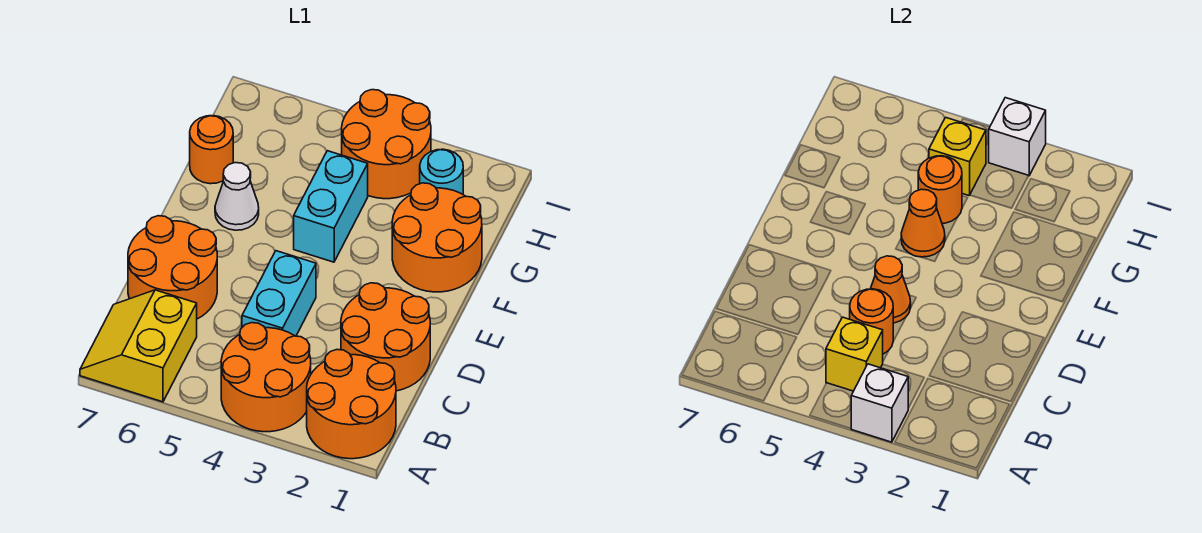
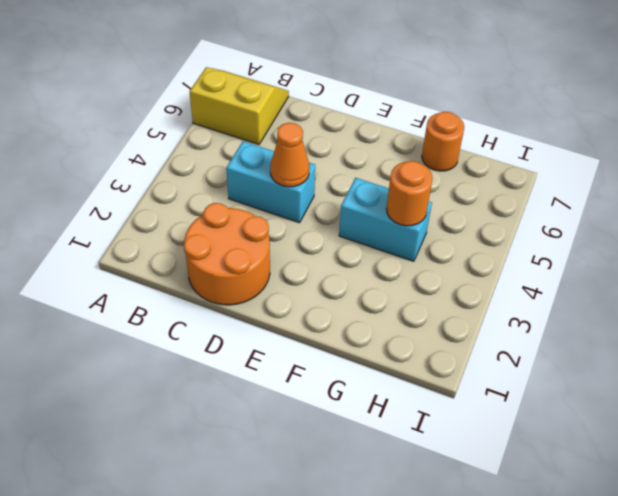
none -> orange 2x2 round brick [307,350,396,459]
none -> orange 2x2 round brick [221,323,311,432]
none -> orange 2x2 round brick [128,216,217,319]

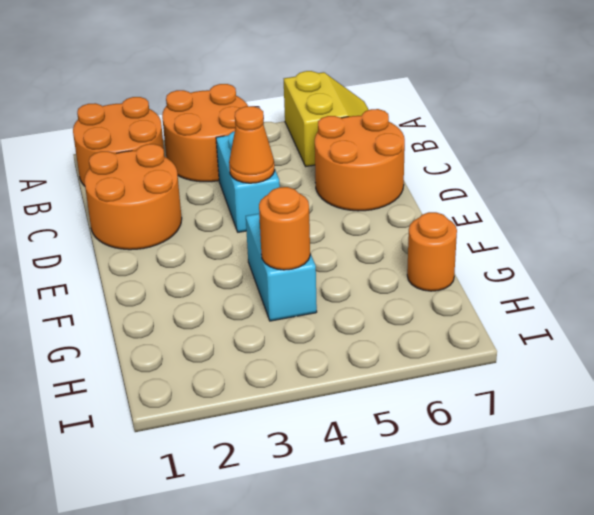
none -> orange 2x2 round brick [392,183,482,292]
none -> white 1x1 cone [215,163,259,230]
none -> cyan 1x1 round brick [420,149,463,194]

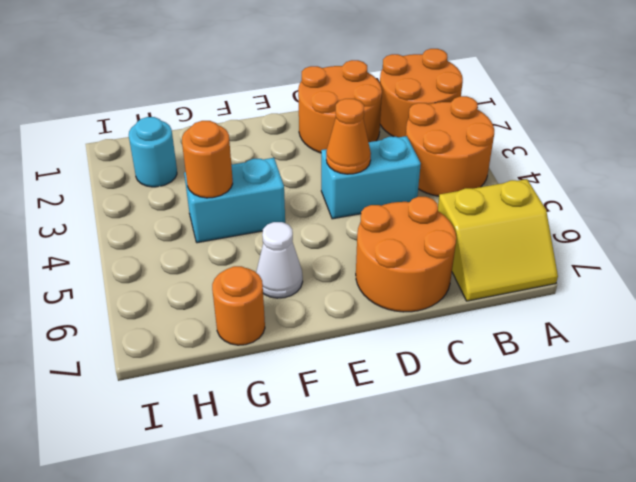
none -> orange 2x2 round brick [392,183,482,292]
none -> orange 2x2 round brick [342,90,431,199]
none -> white 1x1 brick [851,364,908,442]

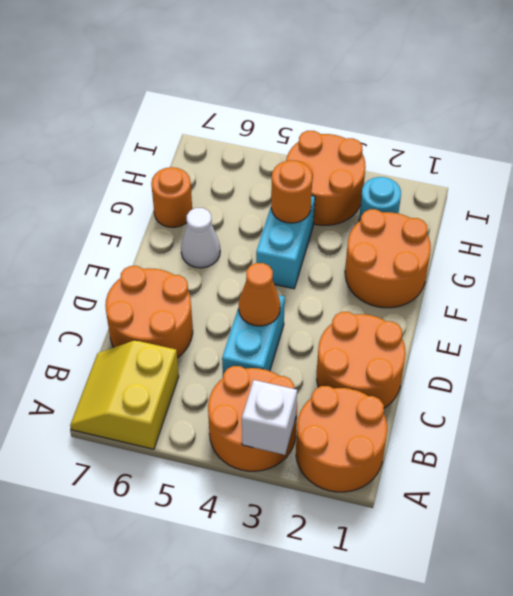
none -> yellow 1x1 brick [826,317,883,391]
none -> orange 1x1 round brick [850,289,893,354]
none -> orange 1x1 cone [901,189,945,257]

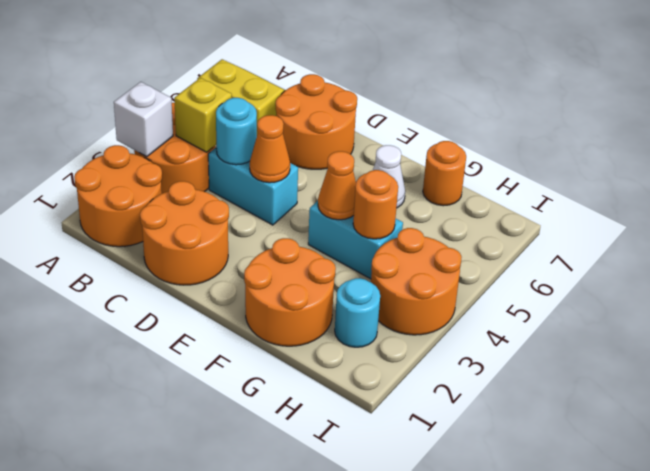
cyan 1x1 round brick [216,98,257,165] -> orange 1x1 round brick [850,289,893,354]
none -> yellow 1x1 brick [929,117,986,196]
none -> white 1x1 brick [989,98,1046,176]

